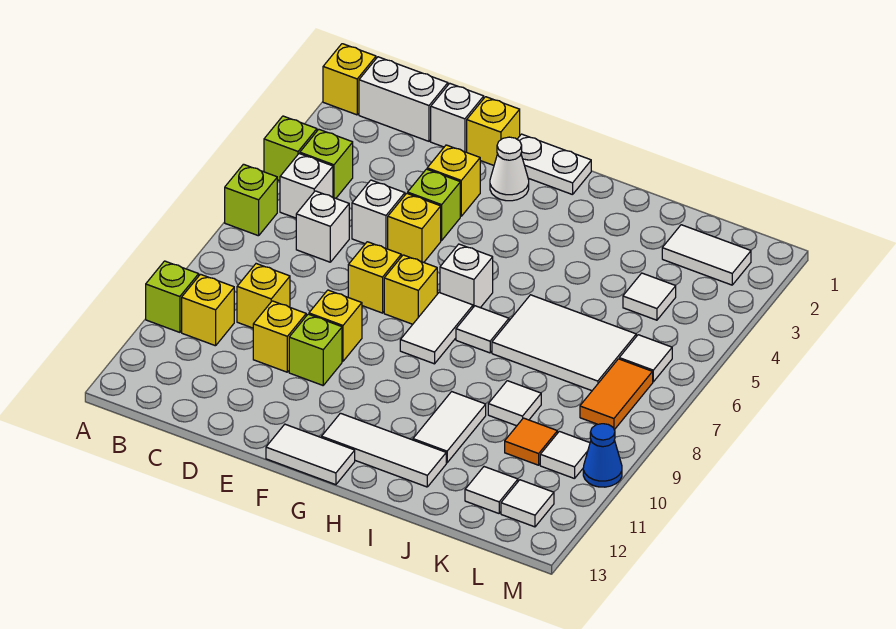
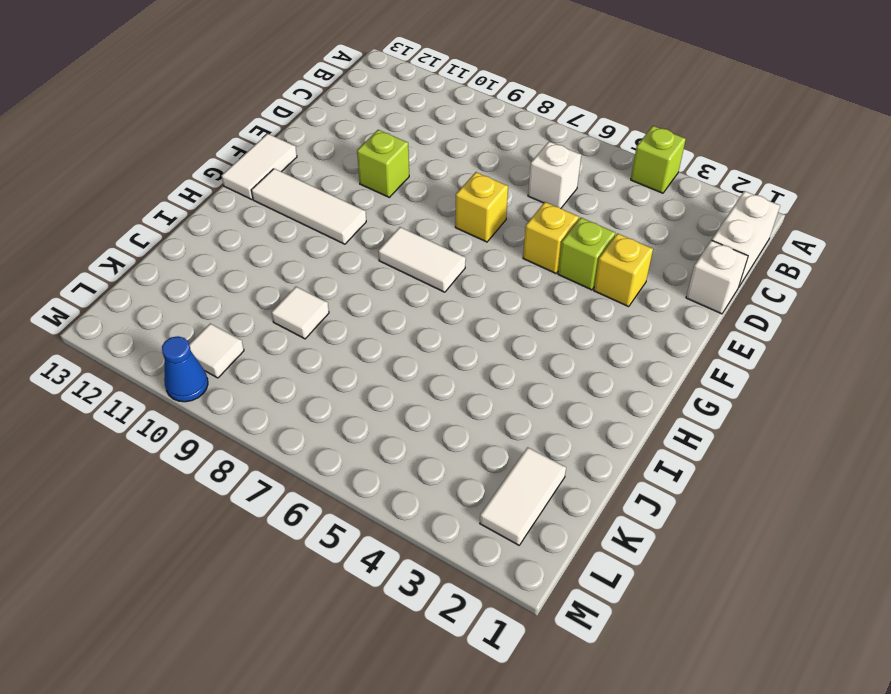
white 1x3 tile [251,169,366,244] -> white 1x3 tile turned to [322,413,446,487]
none -> yellow 1x1 brick [323,44,376,115]
none -> lime 1x1 brick [225,164,277,236]
none -> lime 1x1 brick [146,261,199,332]
none -> lime 1x1 brick [300,129,353,198]

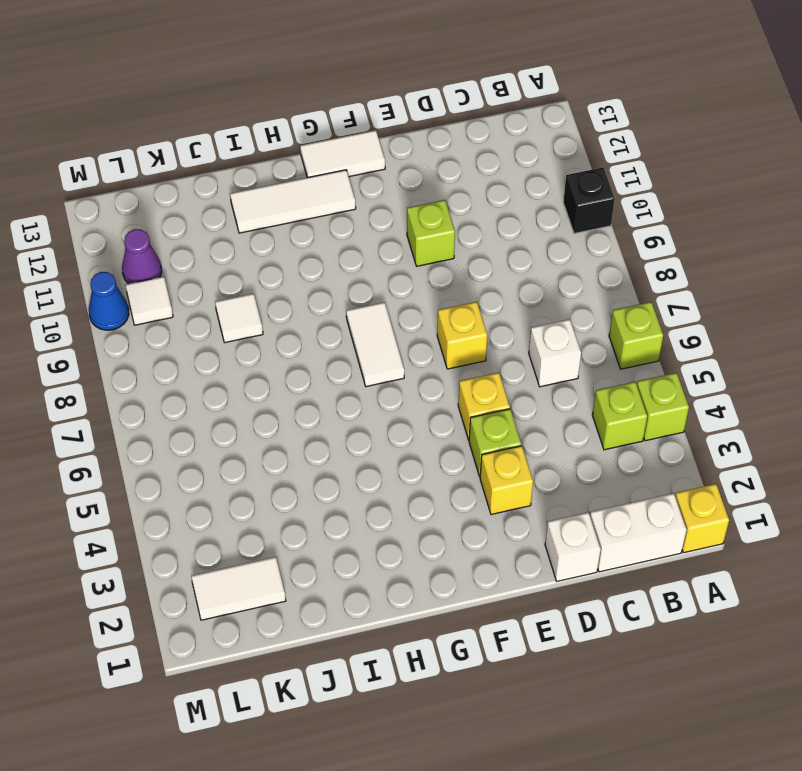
black 1x1 brick [563,167,615,234] -> lime 1x1 brick [146,261,199,332]
purple 1x1 cone [122,229,162,284] -> none
none -> white 1x1 brick [280,154,333,218]
none -> yellow 1x1 brick [182,274,234,346]
none -> yellow 1x1 brick [237,264,290,328]
none -> white 1x1 brick [352,180,405,249]

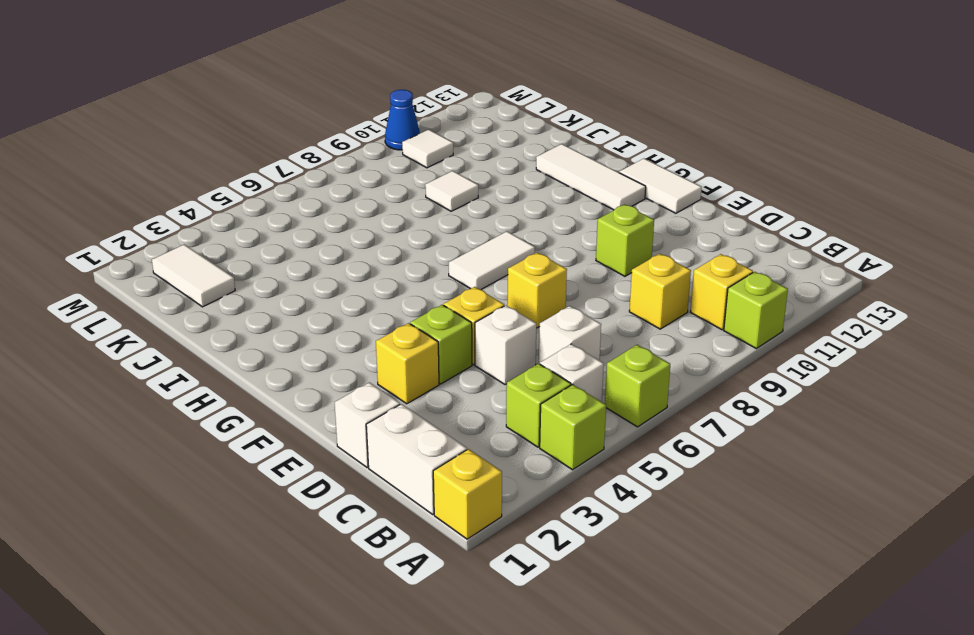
none -> yellow 1x1 brick [253,301,306,372]
none -> yellow 1x1 brick [467,97,520,165]
none -> yellow 1x1 brick [309,290,362,361]
none -> white 1x2 plate [517,134,591,195]

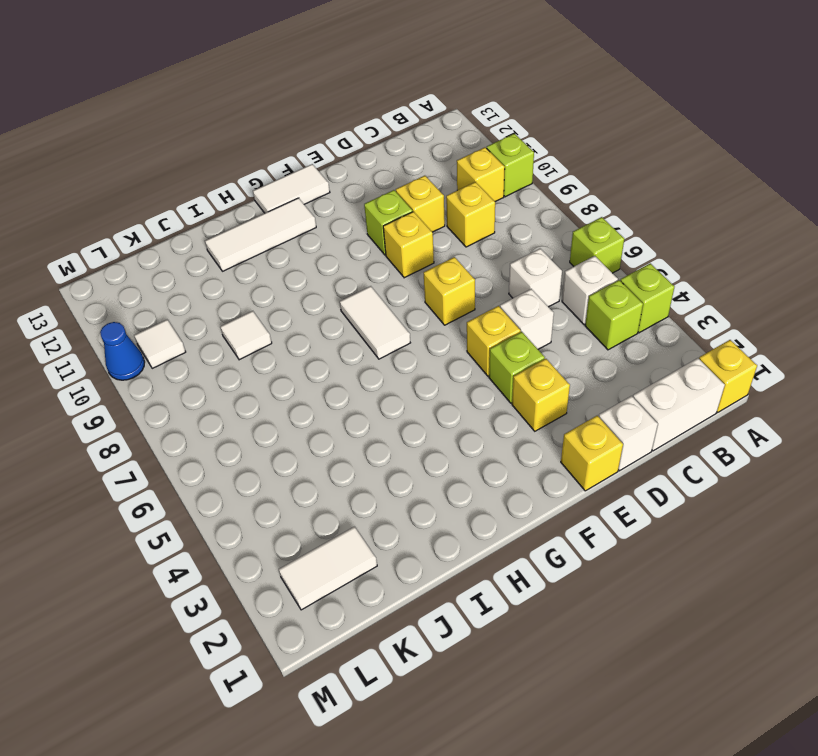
none -> white 1x2 plate [517,134,591,195]
none -> white 1x1 cone [490,137,529,201]
none -> yellow 1x1 brick [384,255,437,324]
none -> white 1x1 brick [440,244,493,308]

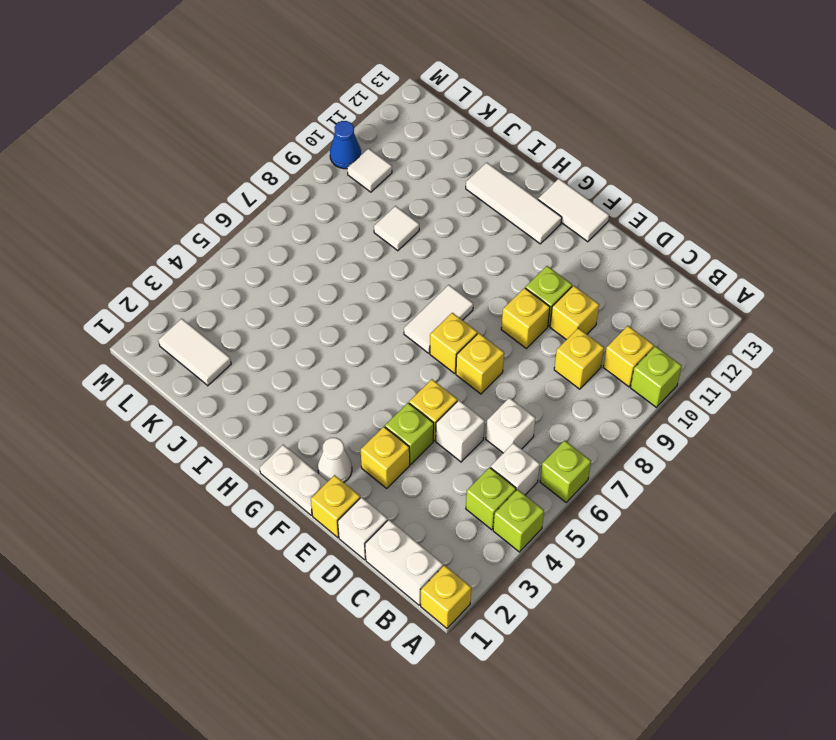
none -> white 1x1 brick [440,244,493,308]
none -> white 1x1 tile [456,306,509,353]
none -> white 2x3 tile [492,295,636,391]
none -> white 1x2 tile [413,392,486,463]

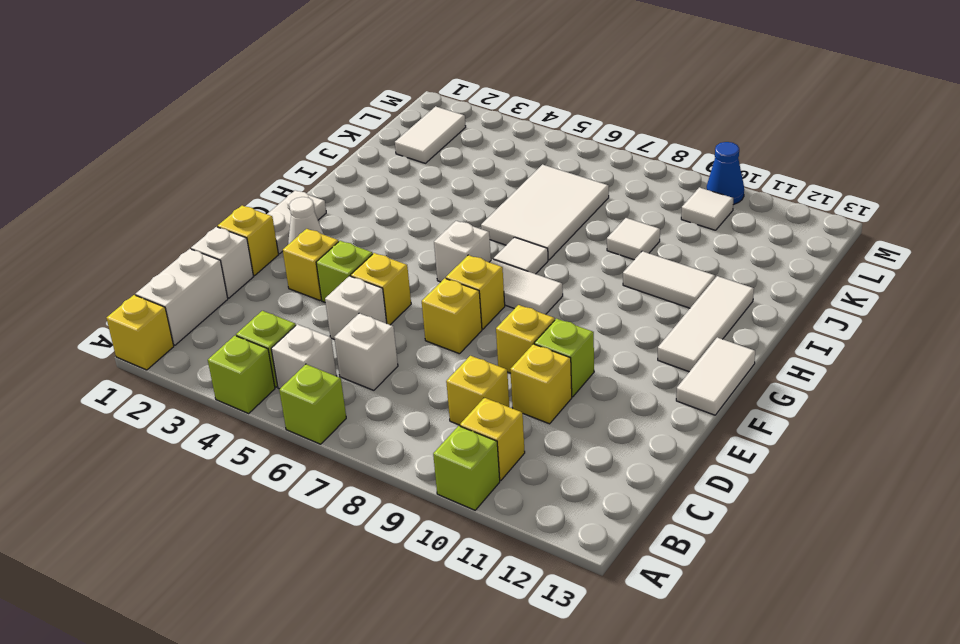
none -> white 1x1 tile [623,273,676,320]
none -> orange 1x1 tile [505,418,557,465]
none -> white 1x1 tile [465,467,518,513]
none -> white 1x1 tile [619,335,672,382]

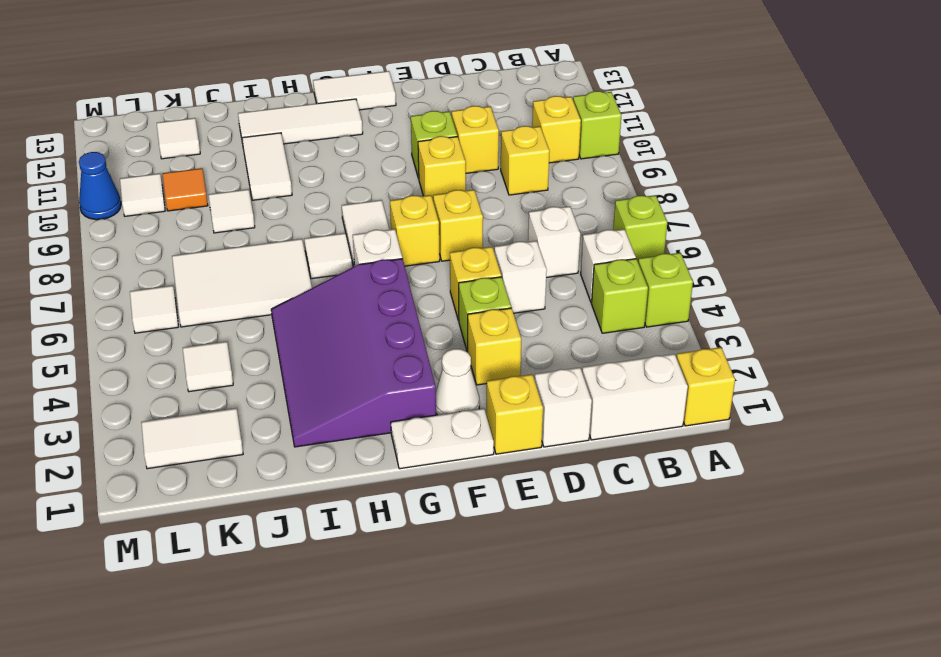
purple 3x4 slope [271,259,436,447] -> none
none -> orange 1x2 tile [580,359,653,430]
none -> white 1x1 tile [501,480,554,527]

